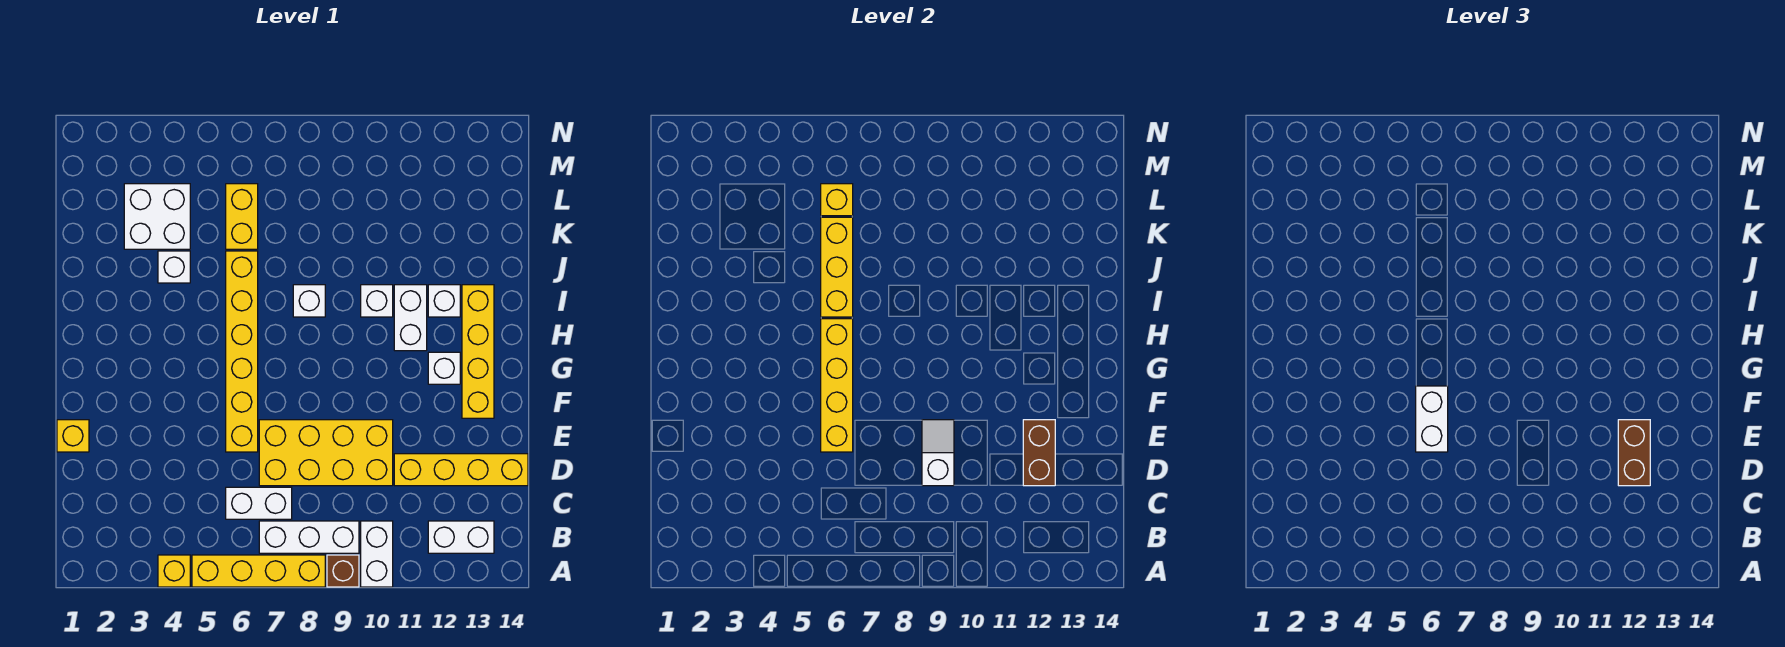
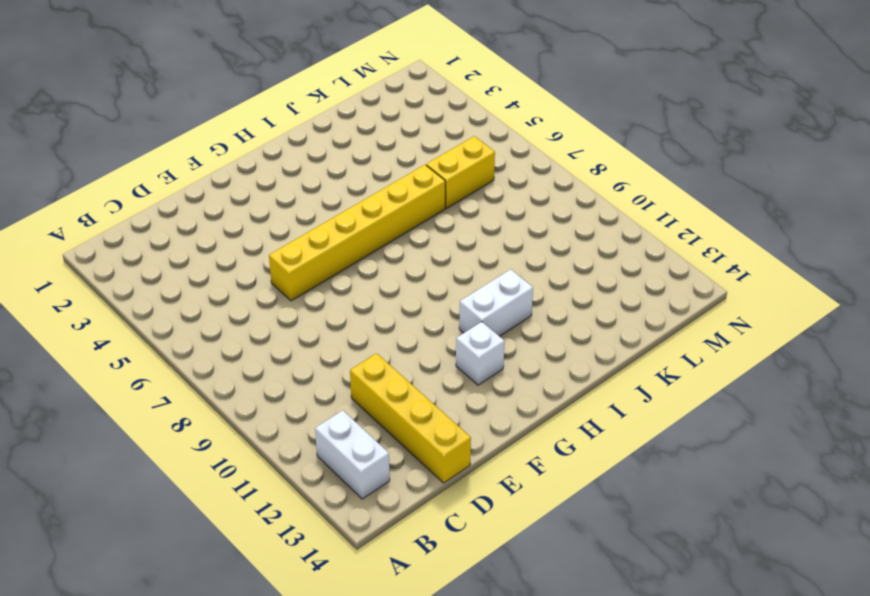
none -> yellow 1x1 brick [158,555,190,587]
none -> yellow 1x4 brick [192,555,325,587]
none -> brown 1x1 brick [327,555,359,587]

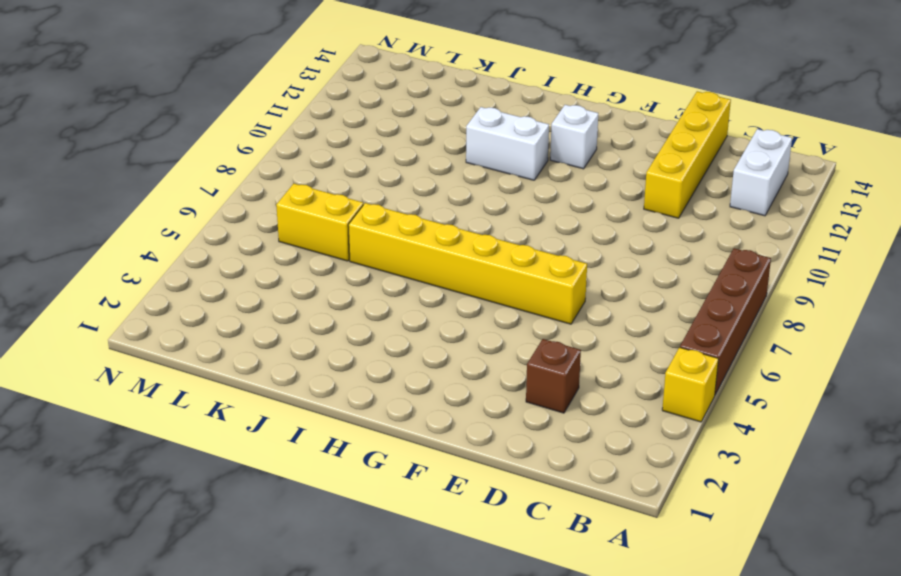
brown 1x4 brick [680,248,771,394] -> yellow 1x4 brick [192,555,325,587]
brown 1x1 brick [526,339,581,413] -> brown 1x1 brick moved to [327,555,359,587]
none -> white 1x2 brick [361,521,393,587]
none -> white 1x3 brick [259,521,359,553]
none -> white 1x2 brick [226,487,292,519]

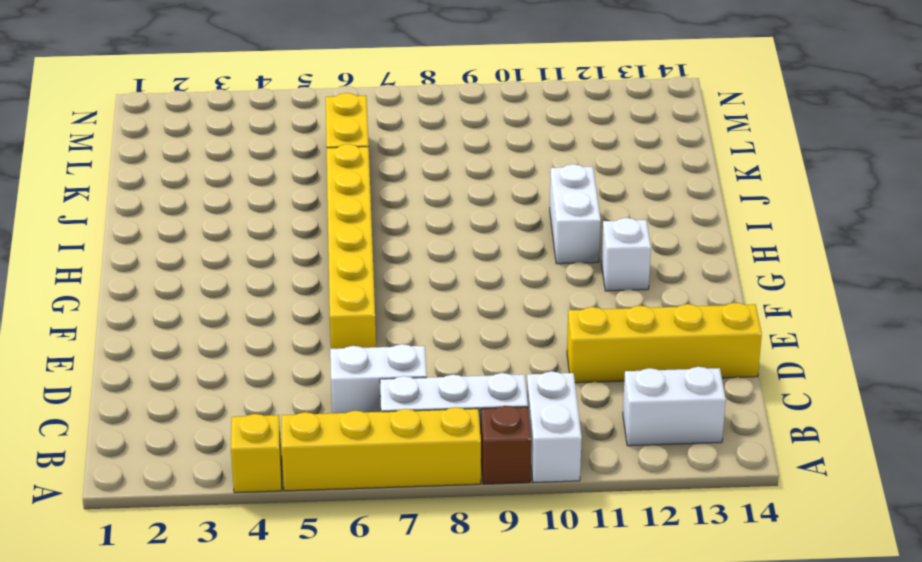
none -> yellow 2x4 brick [259,420,393,486]
none -> yellow 1x1 brick [57,420,89,452]
none -> yellow 1x4 brick [462,285,494,418]

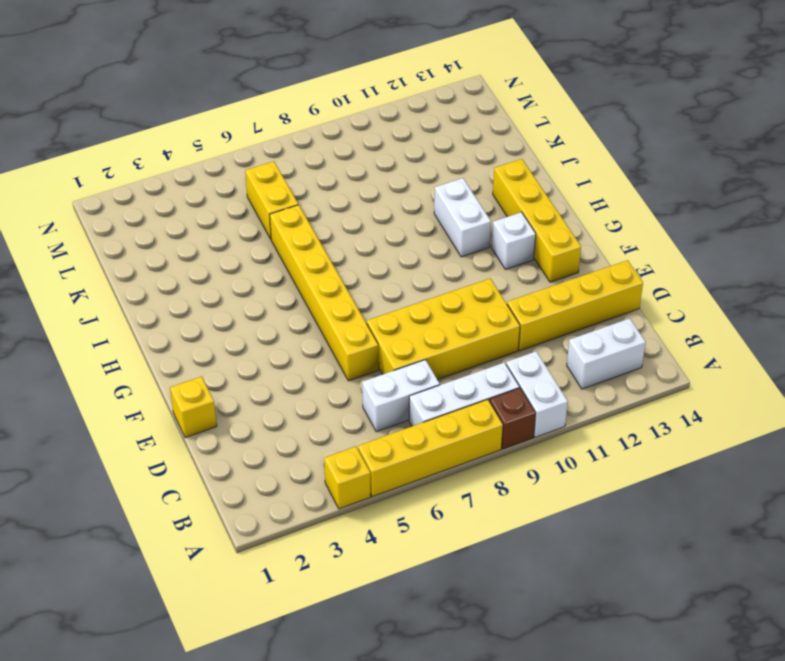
none -> white 1x1 brick [293,285,325,317]
none -> white 1x1 brick [361,285,393,317]
none -> white 1x1 brick [428,285,460,317]

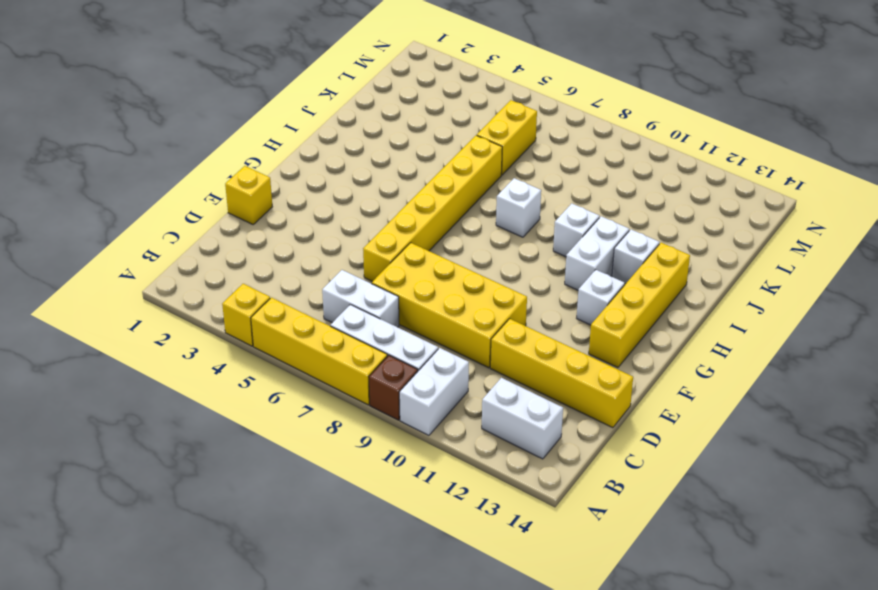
none -> white 1x1 brick [158,251,190,283]
none -> white 2x2 brick [124,184,190,249]
none -> white 1x2 slope [922,420,954,486]

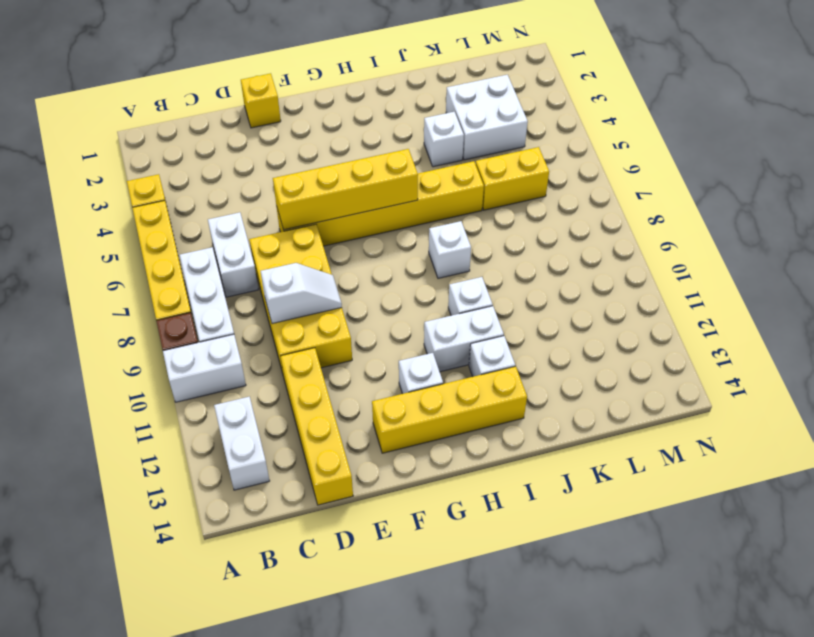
none -> brown 1x2 brick [1023,420,1055,486]
none -> yellow 1x3 brick [821,217,853,317]
none -> yellow 1x1 brick [821,184,853,216]

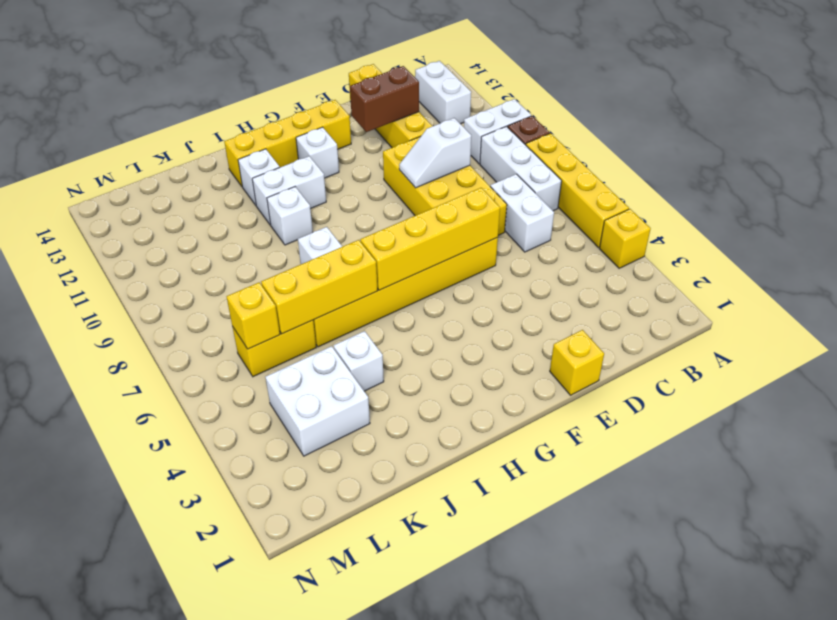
none -> brown 1x2 brick [1618,420,1650,486]
none -> white 1x2 brick [1416,386,1448,452]

